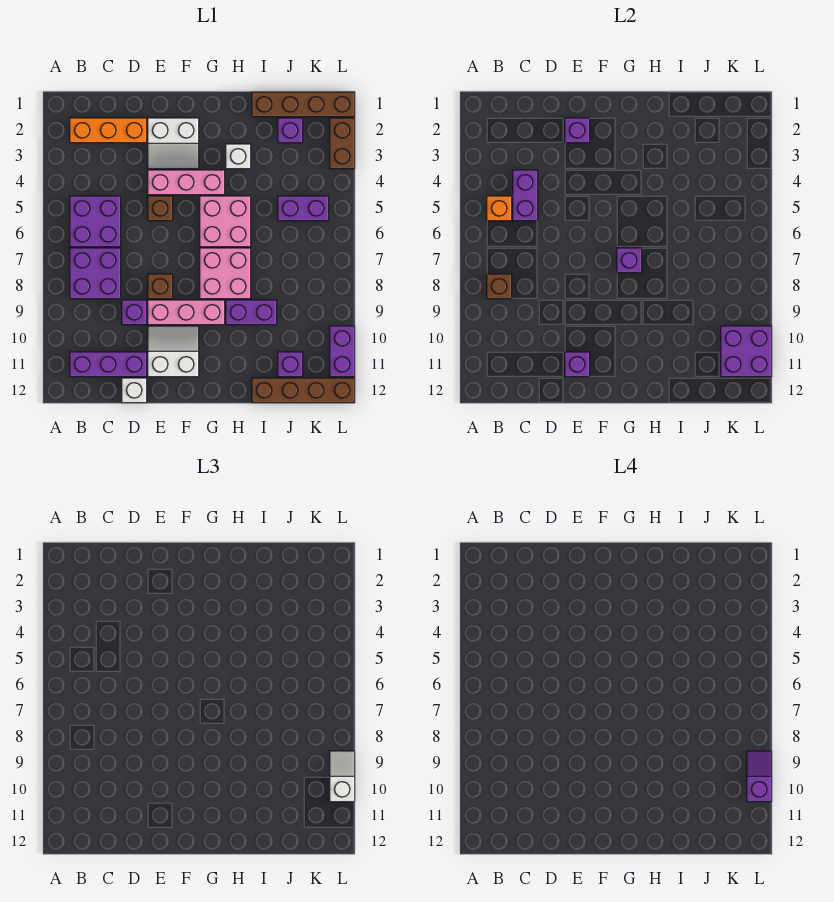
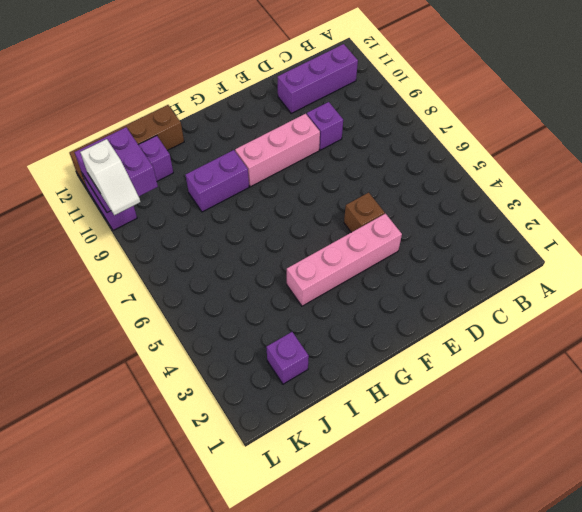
pink 1x4 brick [287,214,402,306] -> pink 1x3 brick [148,170,225,195]
none -> orange 1x3 brick [70,118,147,143]
none -> purple 2x2 brick [70,196,121,247]
none -> purple 2x2 brick [70,248,121,299]
none -> white 1x1 brick [122,378,147,403]

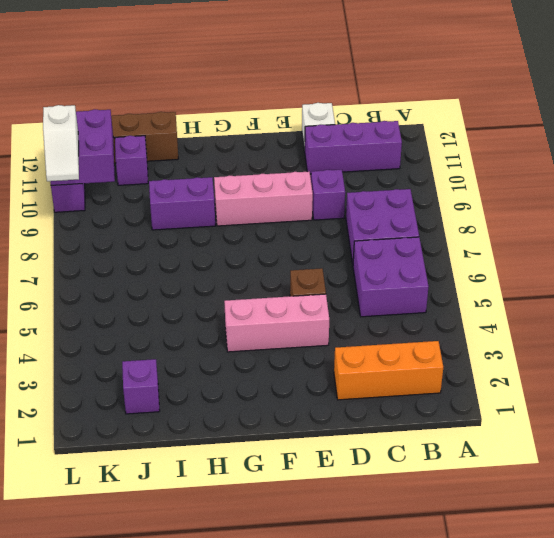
none -> white 2x2 slope [148,118,199,169]
none -> brown 1x1 brick [148,274,173,299]
none -> white 2x2 slope [148,326,199,377]
none -> pink 2x2 brick [200,196,251,247]

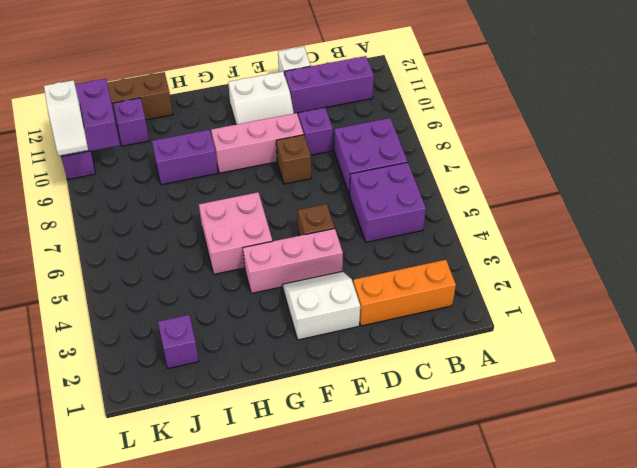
none -> pink 2x2 brick [200,248,251,299]
none -> white 1x1 brick [226,144,251,169]
none -> brown 1x4 brick [252,92,355,117]
none -> purple 1x2 brick [278,196,329,221]

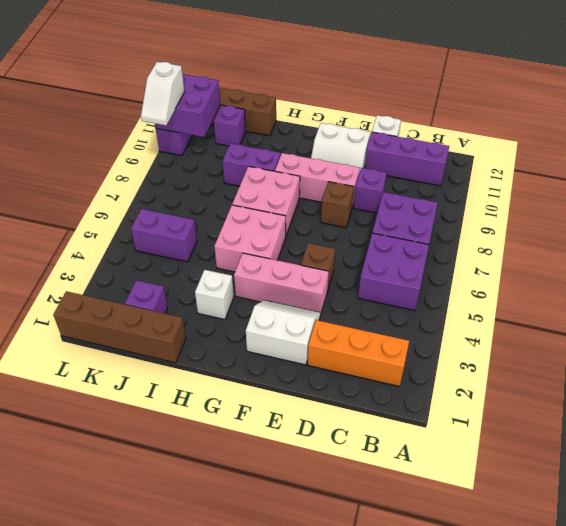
none -> brown 1x2 brick [330,118,355,169]
none -> orange 1x1 brick [487,196,512,221]
none -> brown 1x1 brick [487,274,512,299]
none -> purple 1x2 brick [513,170,538,221]

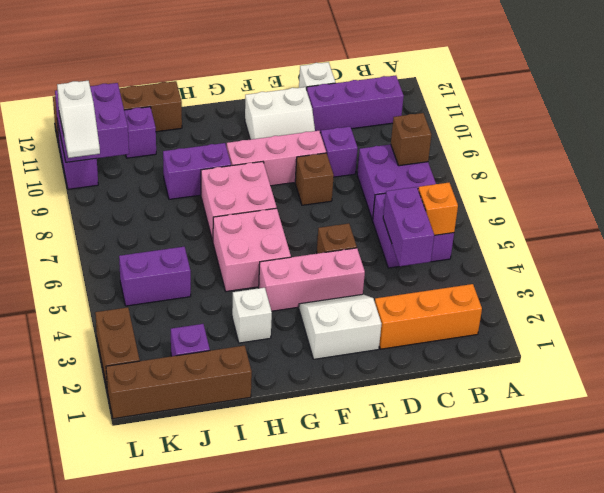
none -> purple 1x1 brick [565,118,590,143]
none -> purple 1x1 brick [565,352,590,377]
none -> purple 1x1 brick [617,248,642,273]
none -> purple 1x2 slope [747,751,772,802]

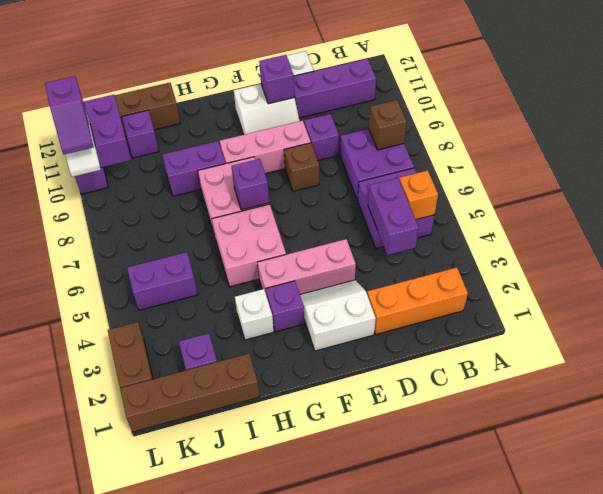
purple 1x1 brick [266,281,304,332] -> purple 1x1 brick moved to [565,118,590,143]
none -> brown 1x1 brick [148,196,173,221]

